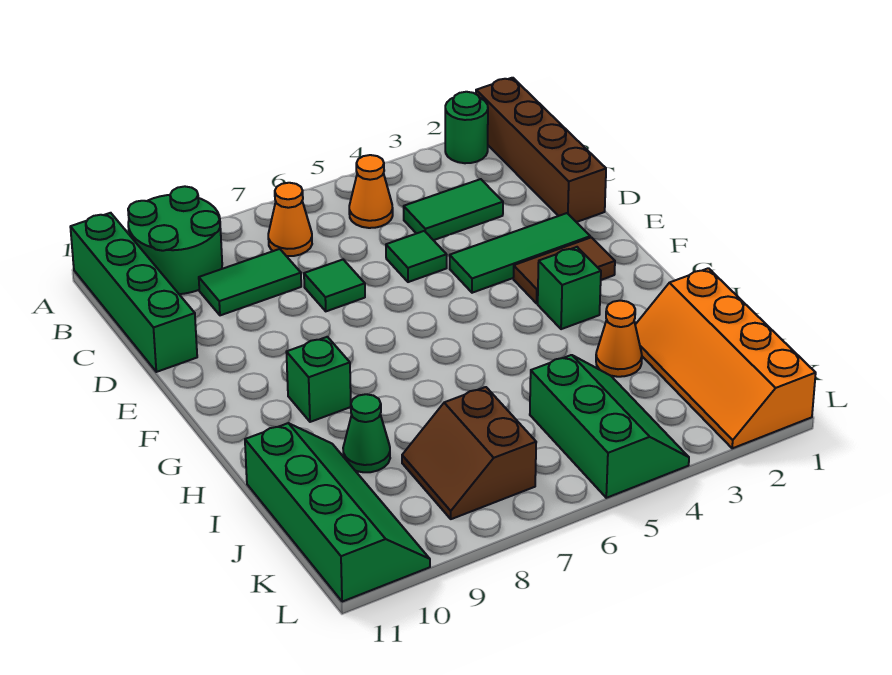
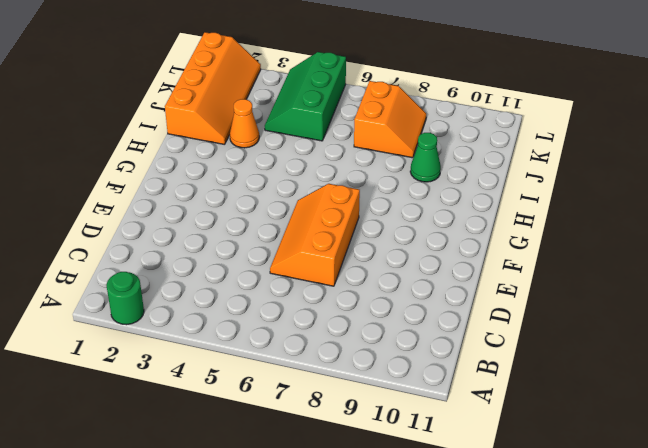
orange 2x3 slope [270,184,360,286] -> green 1x1 tile [304,260,365,311]
orange 2x2 slope [354,81,426,158] -> brown 2x2 slope [402,387,536,519]
none -> brown 1x4 brick [476,78,606,222]
none -> green 2x2 round brick [128,186,222,294]
none -> green 1x4 brick [70,213,197,372]

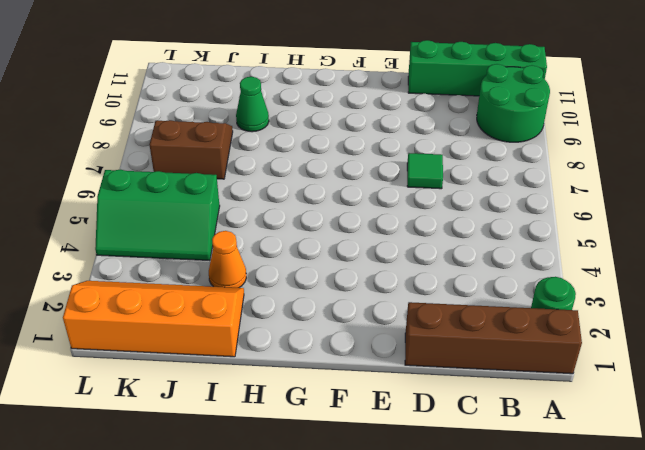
none -> orange 1x1 cone [349,155,393,228]
none -> orange 1x1 cone [268,183,312,256]
none -> green 1x2 tile [404,179,503,240]

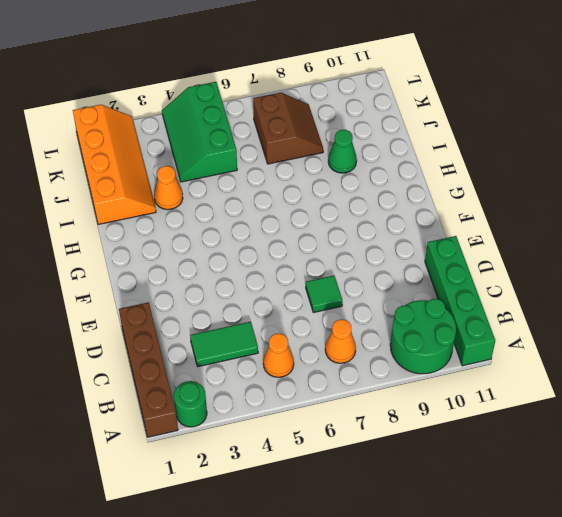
none -> green 1x2 tile [199,249,301,315]
none -> green 1x1 tile [386,231,447,282]
none -> green 1x3 tile [450,213,590,293]

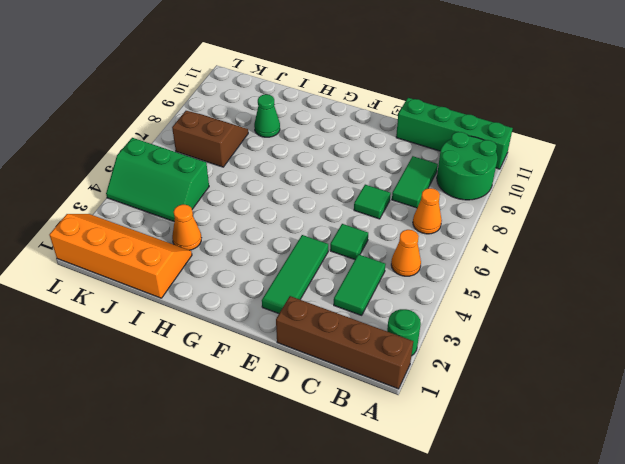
none -> brown 1x2 tile [513,237,615,303]
none -> green 1x1 brick [538,247,601,329]
none -> green 1x1 brick [286,337,351,422]

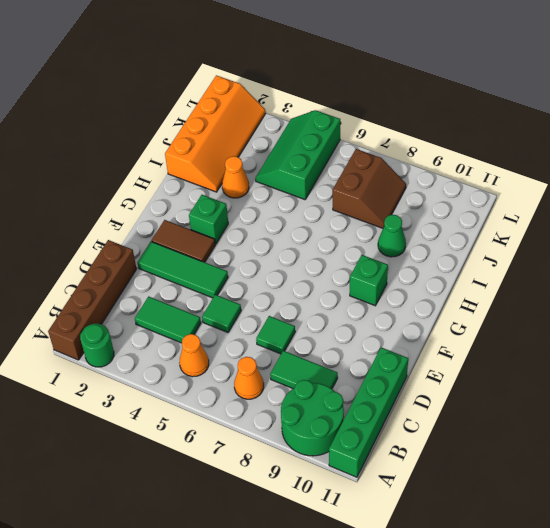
none -> green 2x4 slope [245,423,430,602]

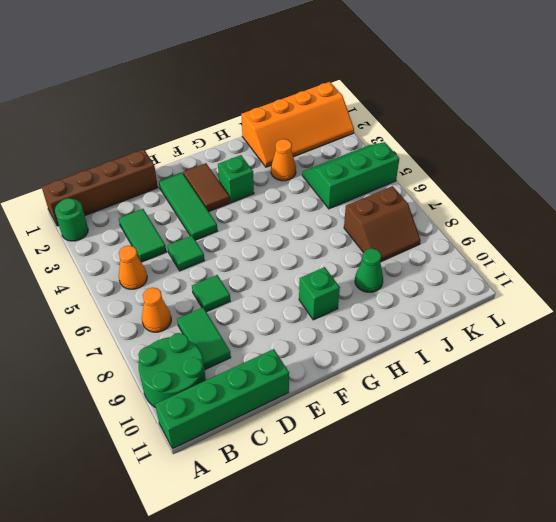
none -> green 2x4 slope [245,423,430,602]

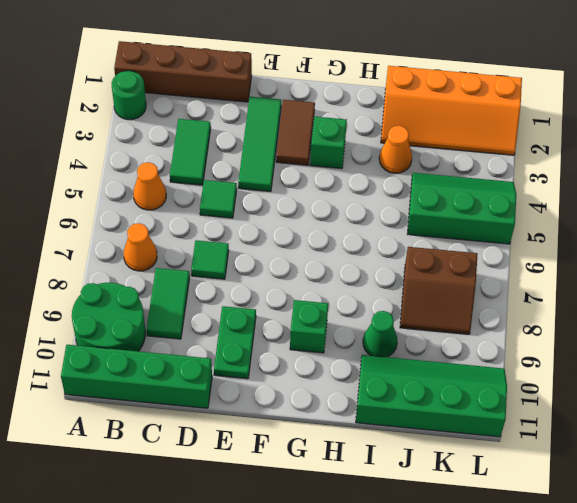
green 1x2 plate [214,306,256,379] -> none

